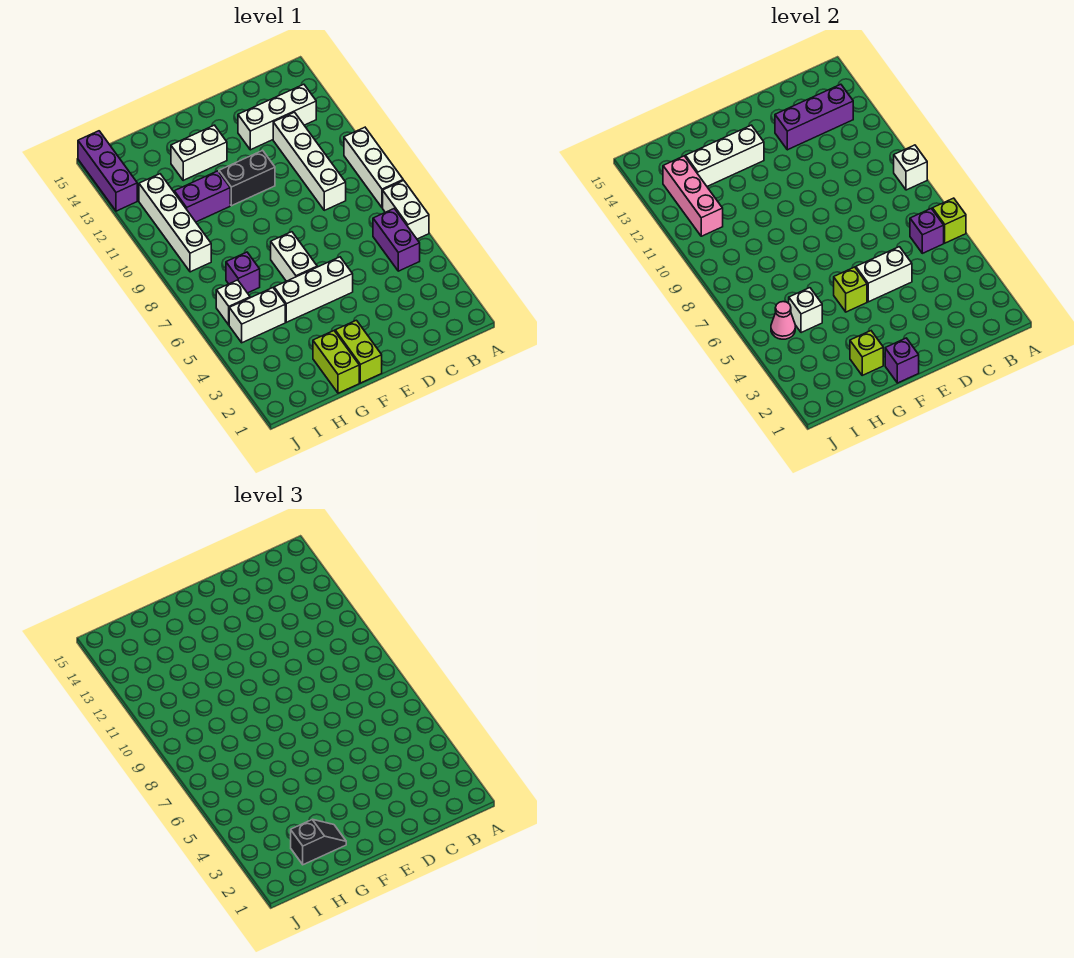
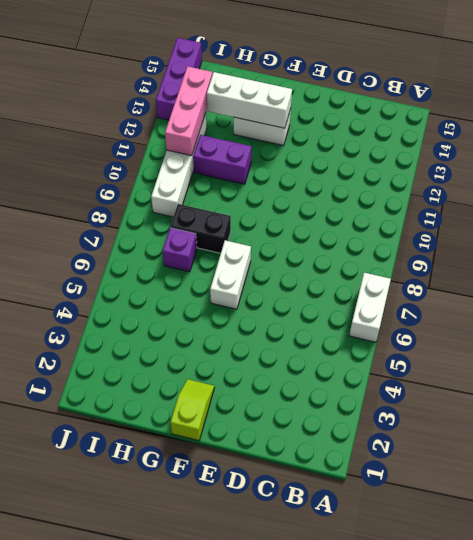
lime 1x2 slope [170,379,214,441] -> lime 1x2 brick [335,320,382,383]
black 1x2 brick [170,204,231,253] -> black 1x2 brick moved to [219,150,275,206]
none -> white 1x3 brick [344,127,403,208]
none -> purple 1x2 brick [373,209,420,271]
none -> white 1x3 brick [238,84,316,150]
none -> white 1x4 brick [273,112,346,210]

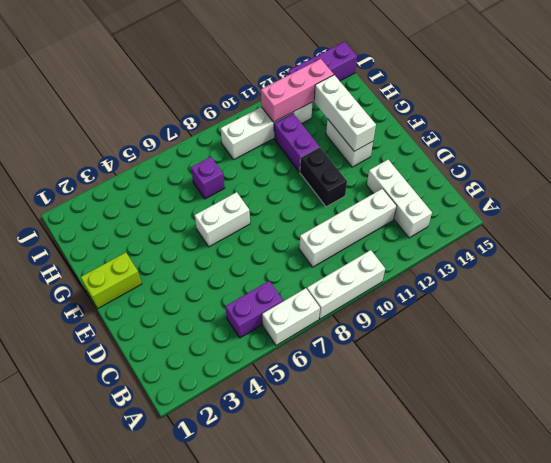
none -> white 1x3 brick [274,257,353,322]
none -> lime 1x2 brick [313,331,359,393]
none -> white 1x2 brick [229,288,285,343]
none -> white 1x1 brick [216,280,250,325]

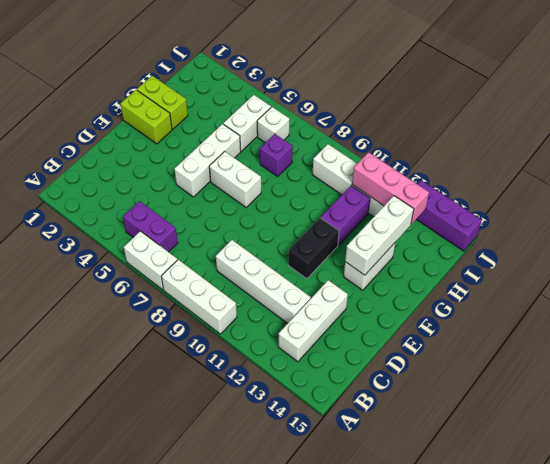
none -> lime 1x1 brick [933,198,966,243]
none -> white 1x1 brick [894,145,927,190]
none -> purple 1x1 brick [910,209,944,253]
none -> purple 1x3 brick [775,84,853,150]

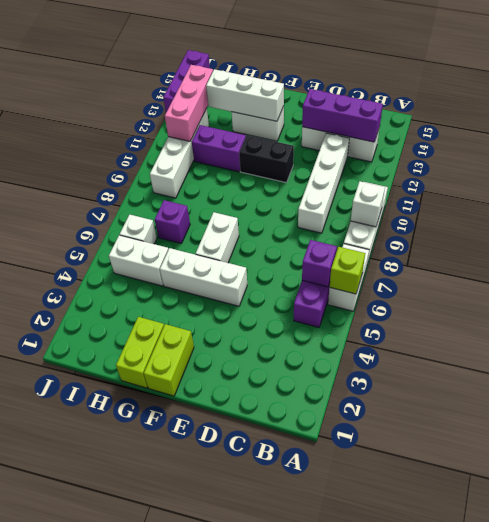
none -> white 1x2 brick [856,247,912,302]
none -> purple 1x1 brick [885,338,919,383]
none -> lime 1x1 brick [834,267,867,312]
none -> lime 1x1 brick [850,331,883,375]

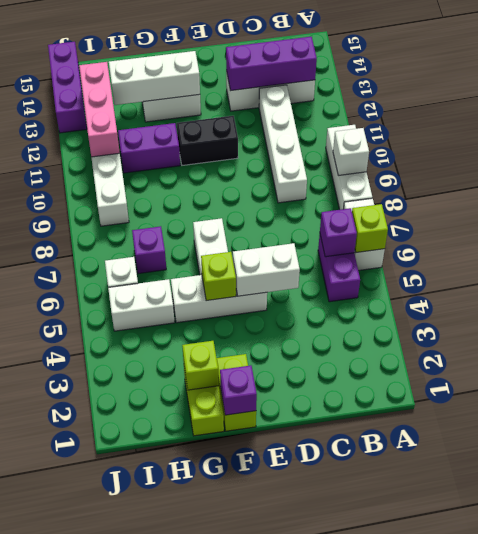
none -> white 1x1 brick [789,288,822,333]
none -> pink 1x1 cone [771,302,795,339]
none -> black 1x2 slope [291,820,346,865]

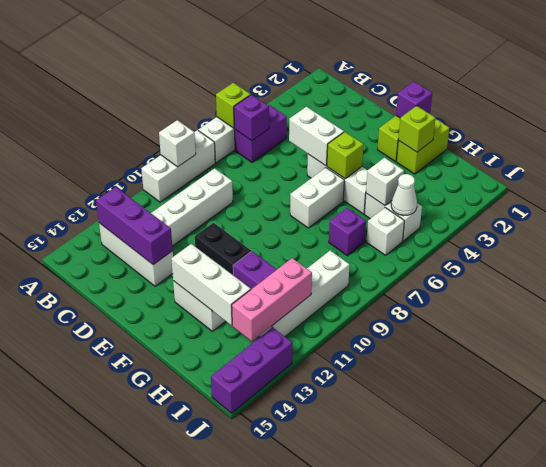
white 1x1 cone [391,174,417,216] -> pink 1x1 cone [771,302,795,339]
none -> black 1x2 slope [291,820,346,865]

